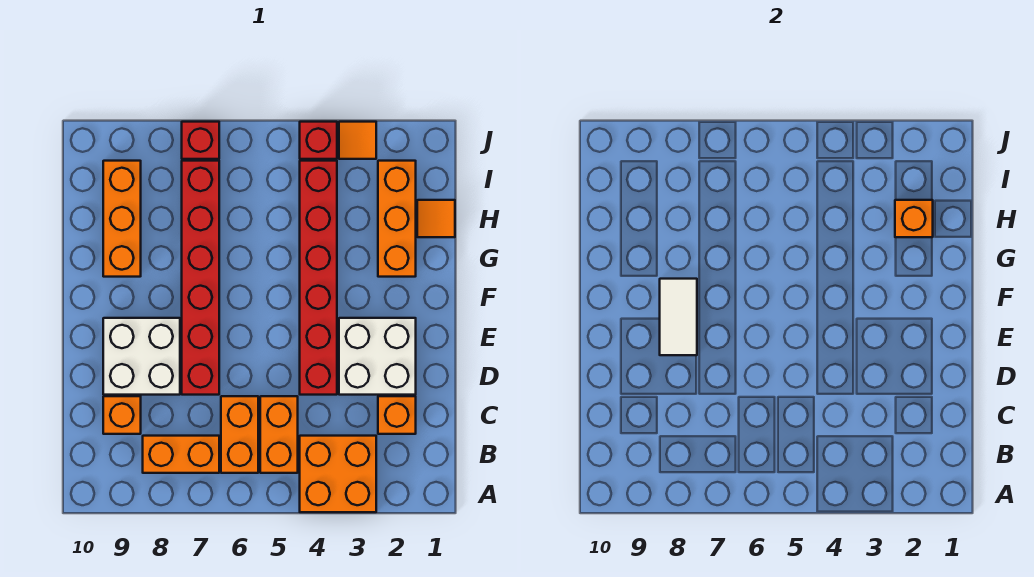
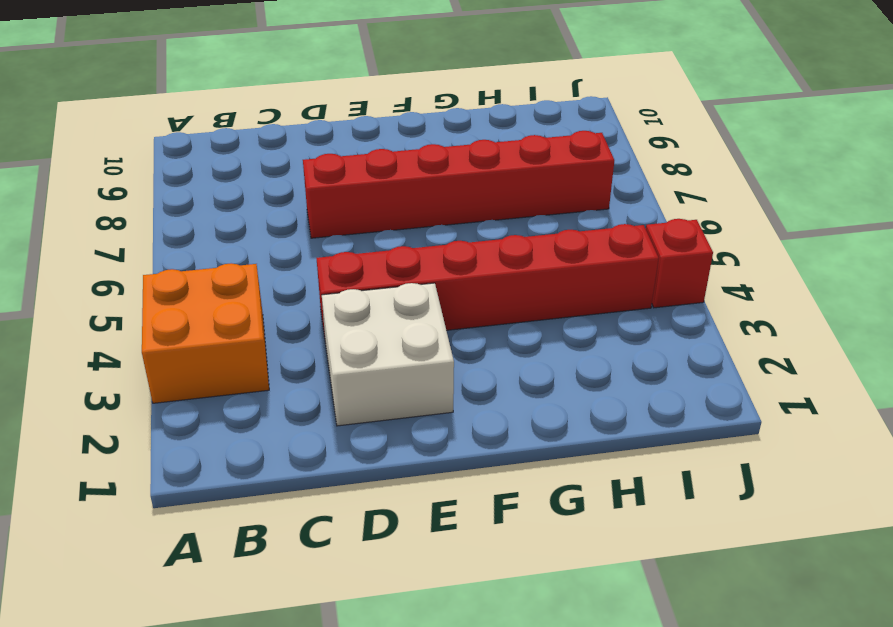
none -> orange 1x2 brick [260,396,298,473]
none -> orange 1x2 brick [221,396,258,473]
none -> orange 1x2 brick [143,436,219,473]

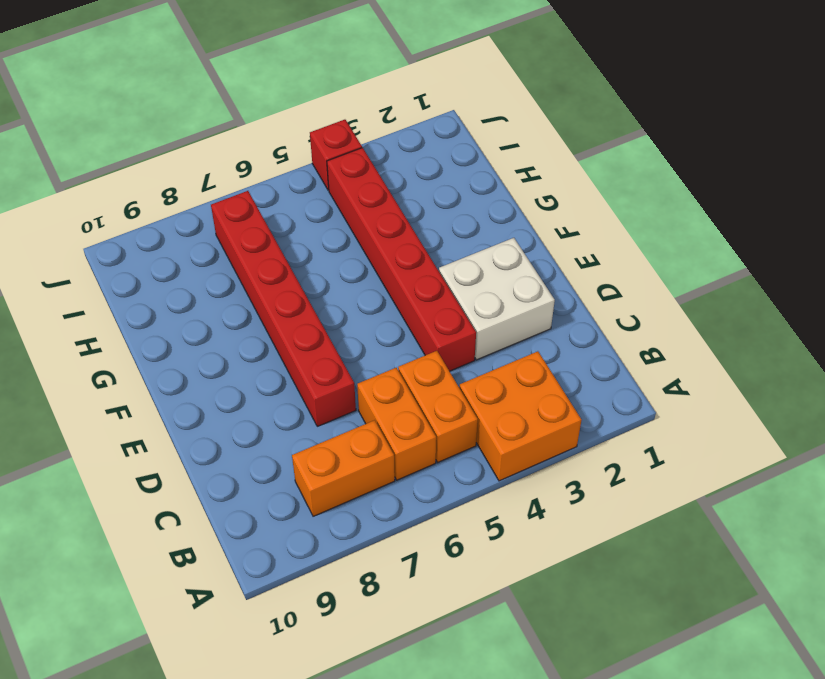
none -> orange 1x1 brick [378,396,416,434]
none -> orange 1x1 brick [103,396,141,434]
none -> white 2x2 brick [103,318,180,395]

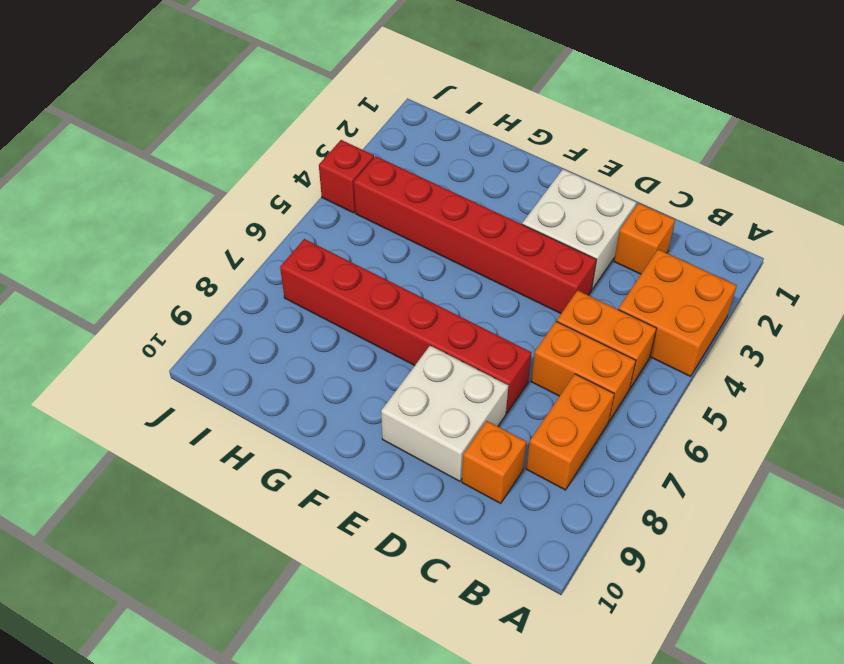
none -> orange 1x3 brick [378,161,416,277]
none -> orange 1x3 brick [103,161,141,277]
none -> orange 1x1 tile [417,200,455,237]

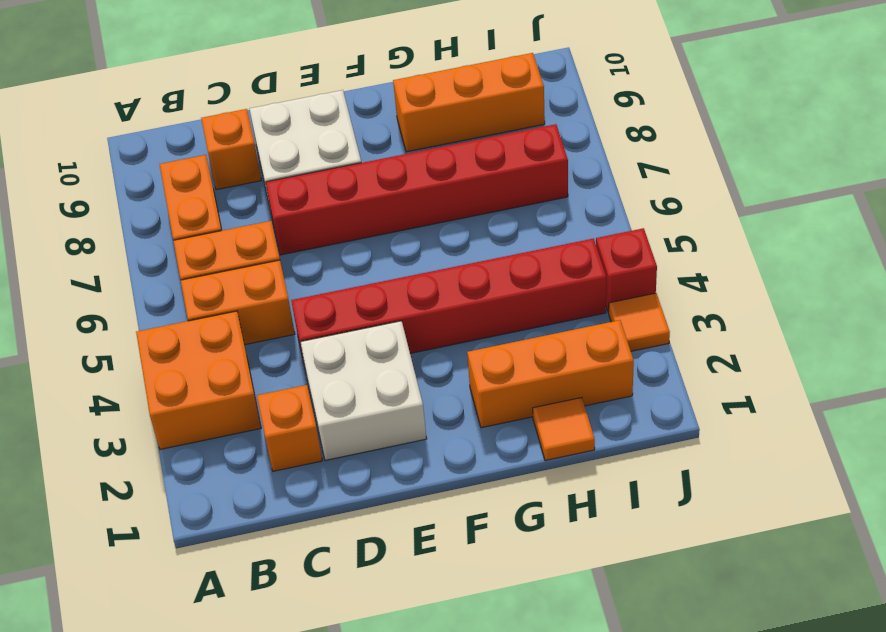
none -> red 1x1 brick [182,122,219,159]
none -> white 1x2 tile [660,279,697,355]
none -> orange 1x1 brick [895,200,933,237]

